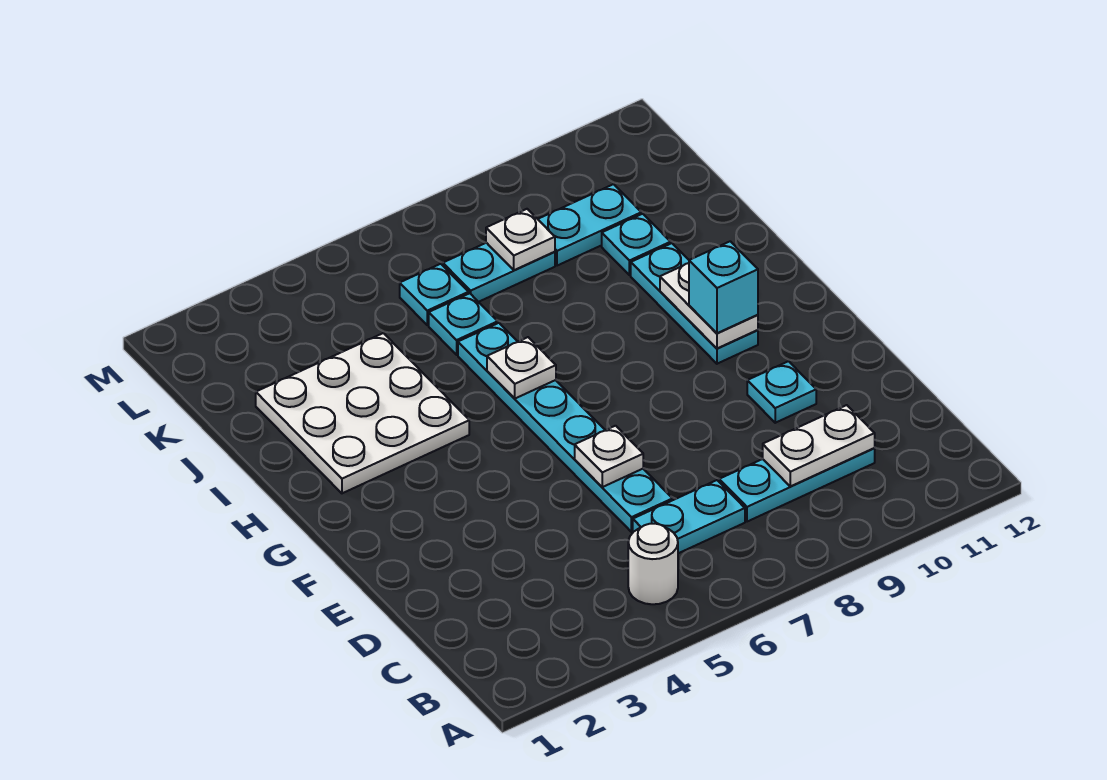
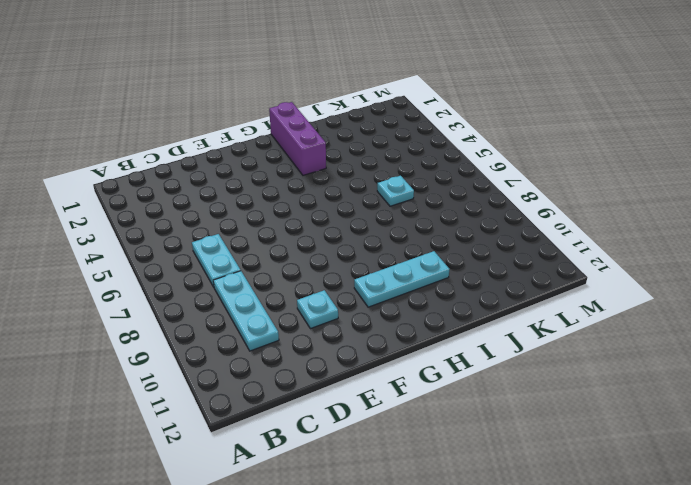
purple 1x3 brick [269,102,326,175] -> white 3x3 plate [256,333,469,493]
none -> white 1x1 round brick [628,524,678,604]
none -> cyan 1x6 plate [458,323,673,532]
none -> cyan 1x1 plate [602,214,671,275]

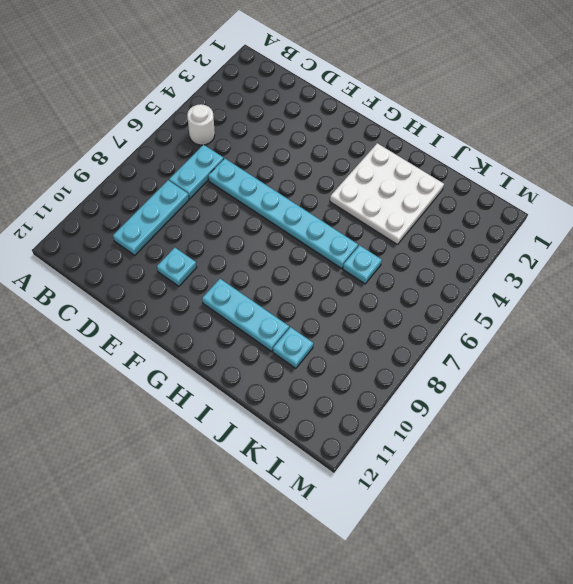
none -> cyan 1x1 plate [400,264,469,325]
none -> cyan 1x2 plate [443,243,555,302]
none -> cyan 1x2 plate [538,184,641,266]

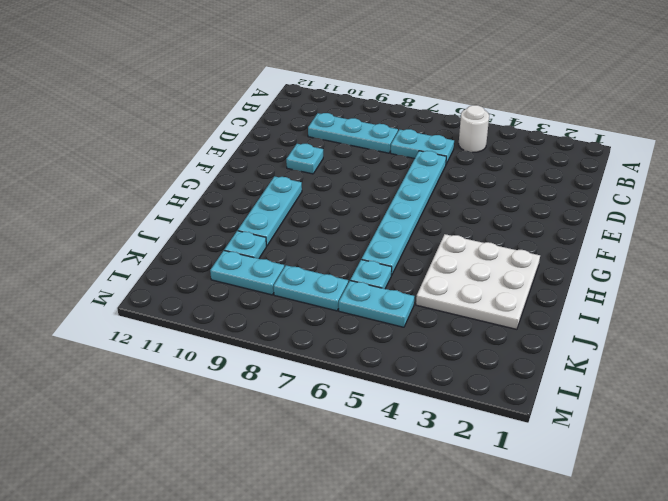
cyan 1x2 plate [339,281,414,327] -> cyan 1x1 plate [400,264,469,325]
none -> white 1x2 plate [763,405,875,486]
none -> white 1x1 plate [575,426,643,487]
none -> white 1x2 plate [660,263,758,348]

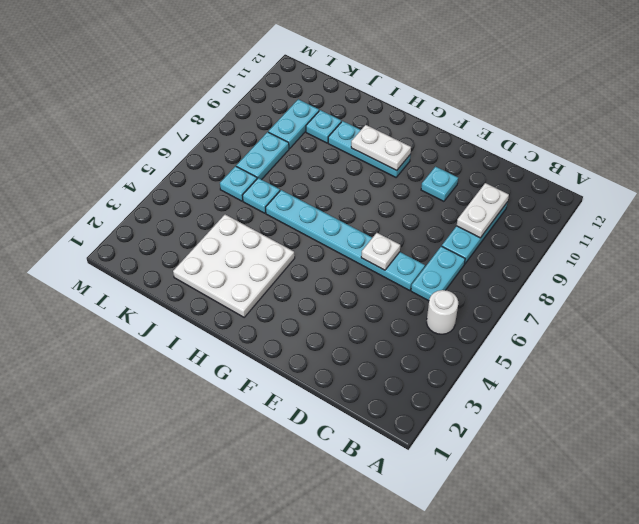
none -> white 1x1 plate [487,337,556,399]
none -> white 1x1 plate [486,209,555,270]
none -> cyan 1x1 brick [689,241,758,333]

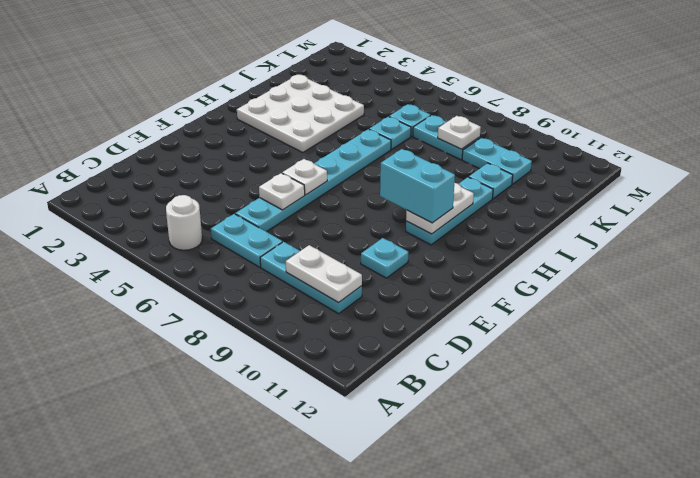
white 1x1 plate [282,159,327,195] -> white 1x1 plate moved to [487,337,556,399]
cyan 1x2 brick [380,149,455,223] -> cyan 1x1 brick [689,241,758,333]

